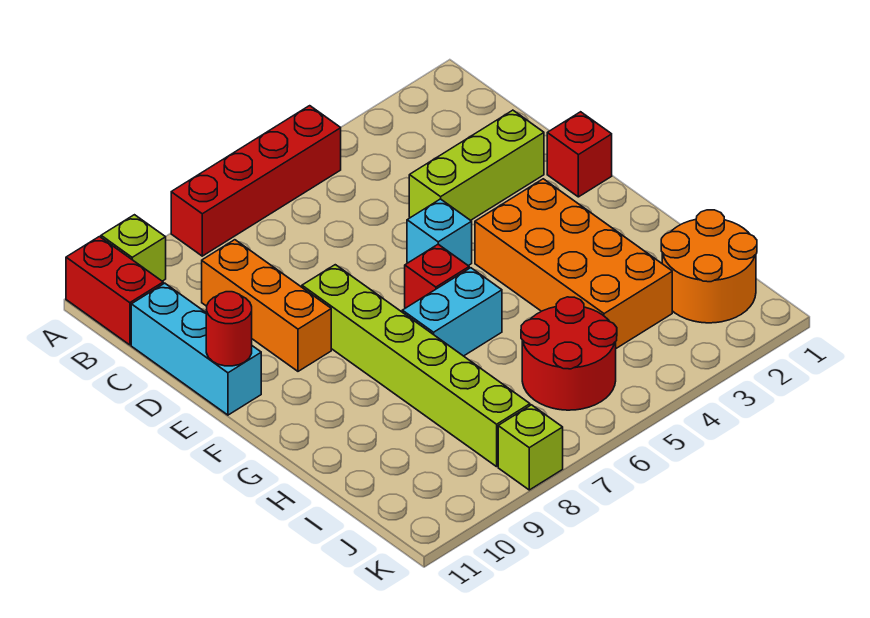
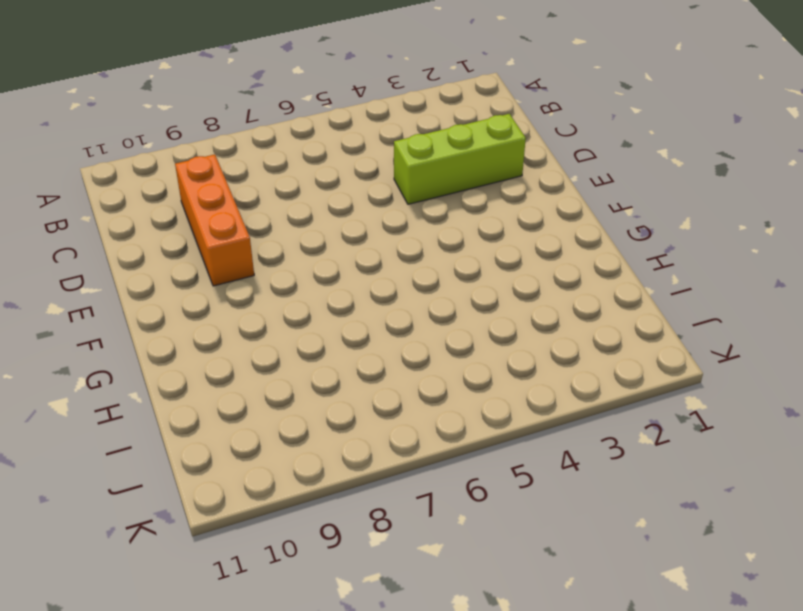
none -> red 1x4 brick [171,106,341,256]
none -> lime 1x1 brick [101,215,166,281]
none -> red 1x2 brick [66,237,163,345]

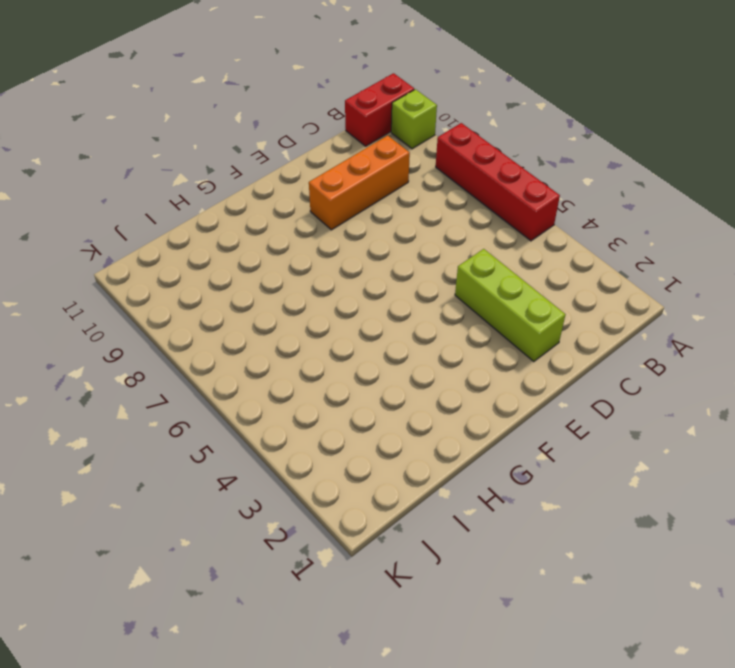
none -> cyan 1x3 brick [131,283,261,415]
none -> red 1x1 brick [547,112,612,197]
none -> cyan 1x1 brick [407,199,472,266]

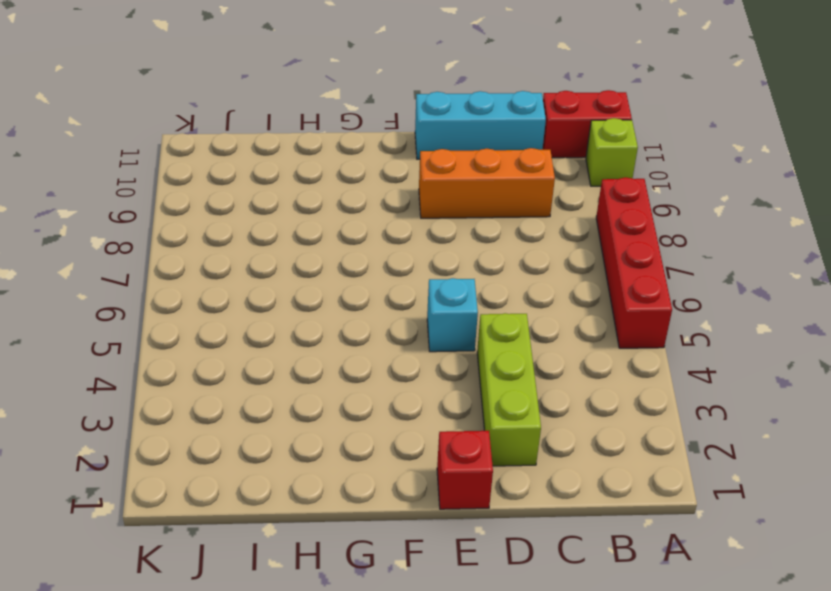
none -> lime 1x6 brick [302,265,530,467]
none -> orange 2x4 brick [475,179,672,348]
none -> red 1x1 brick [405,244,469,308]

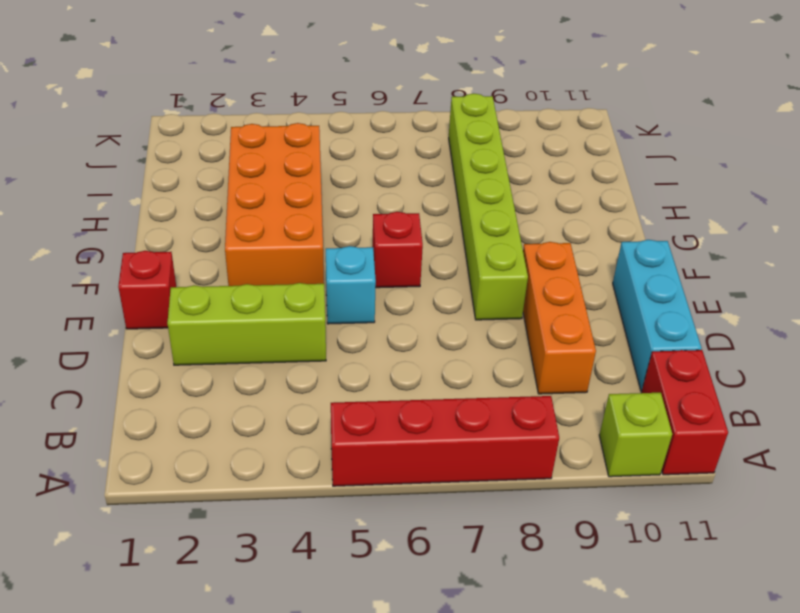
none -> cyan 1x2 brick [402,268,502,356]
none -> orange 2x2 round brick [661,210,757,323]
none -> red 2x2 round brick [521,297,617,410]

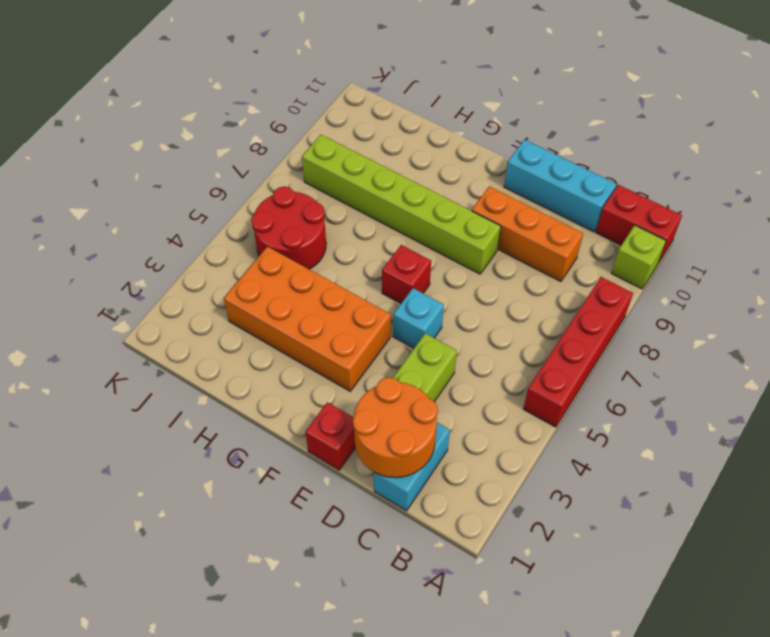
cyan 1x2 brick [374,423,450,511] -> cyan 1x2 brick moved to [402,268,502,356]
orange 2x2 round brick [353,377,438,478] -> orange 2x2 round brick moved to [661,210,757,323]
none -> lime 1x1 brick [498,405,563,490]
none -> red 1x1 round brick [206,292,252,366]

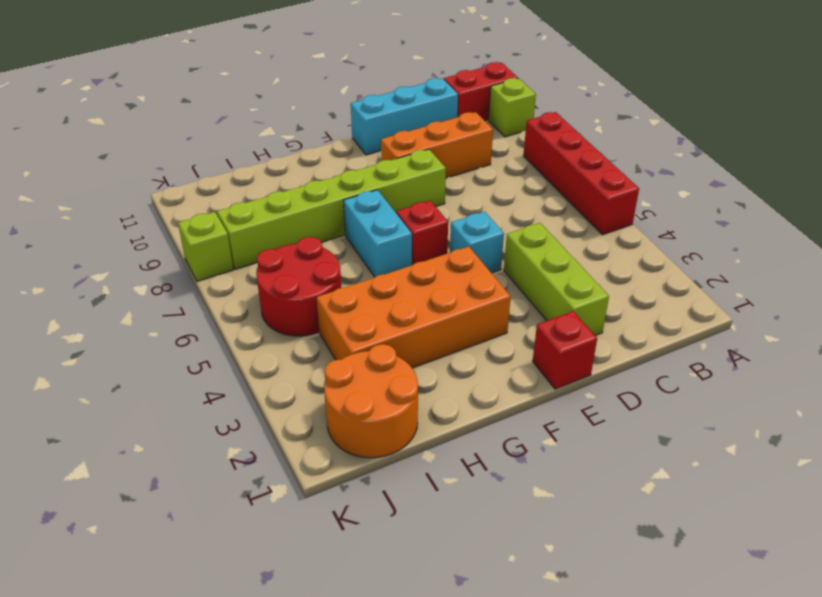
none -> red 1x1 round brick [206,292,252,366]

